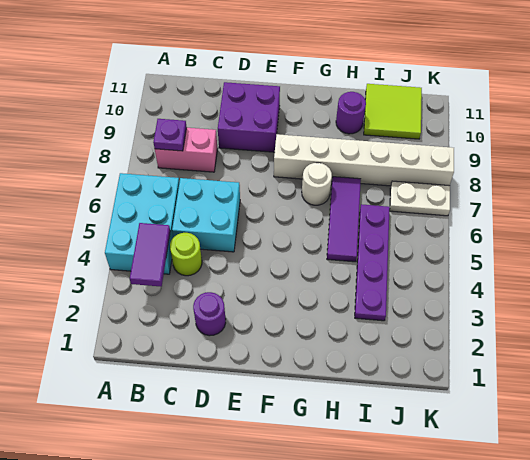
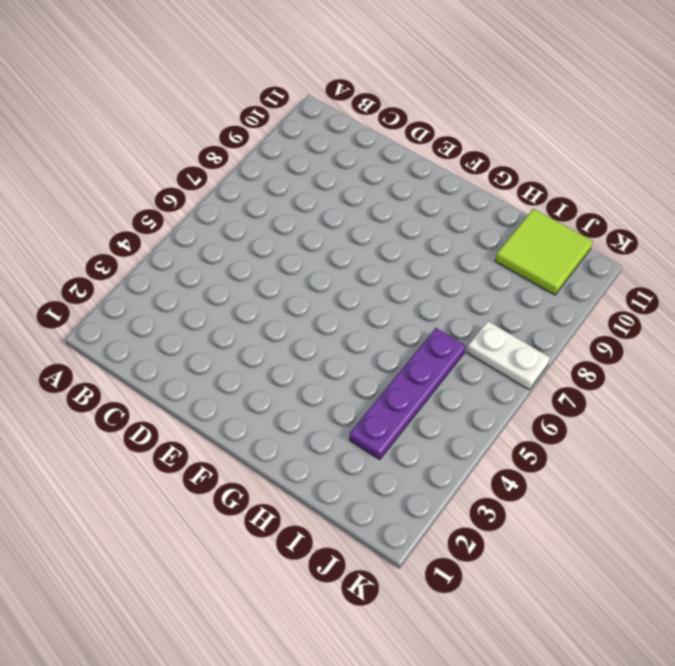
none -> cyan 2x3 brick [105,173,179,274]
none -> pink 1x2 brick [155,128,218,172]
none -> lime 1x1 round brick [170,233,202,276]

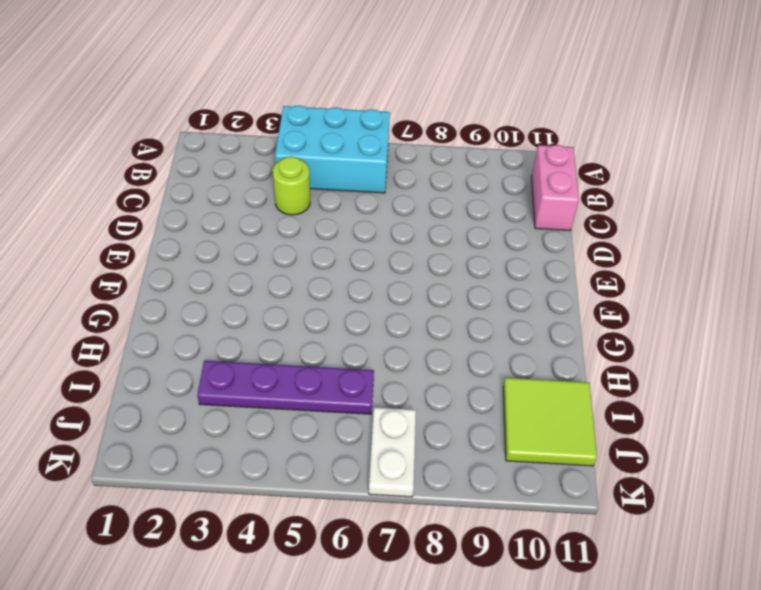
pink 1x2 brick [531,145,579,231] -> pink 1x2 brick moved to [155,128,218,172]
none -> cyan 2x2 brick [172,178,240,252]
none -> purple 1x1 round brick [193,292,226,336]
none -> purple 2x2 brick [218,82,280,152]

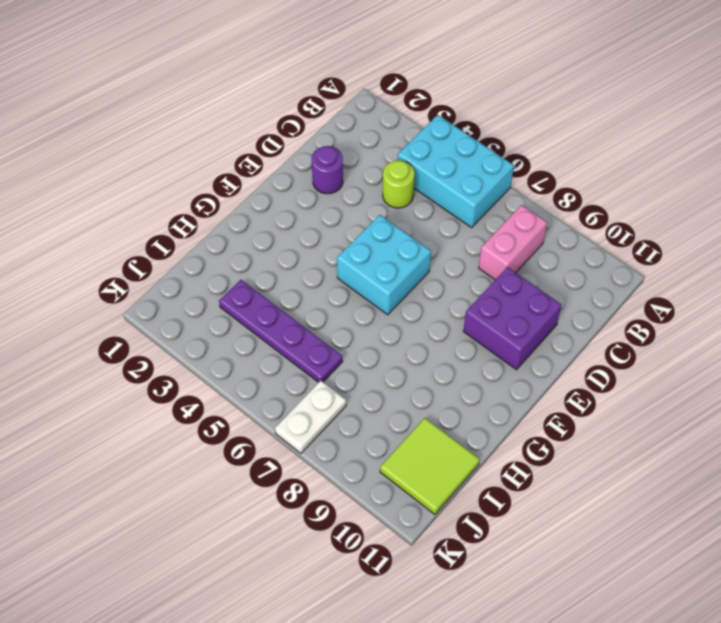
cyan 2x2 brick [337,215,431,315] -> cyan 2x2 brick moved to [172,178,240,252]
none -> white 1x6 brick [274,134,454,186]
none -> white 1x1 round brick [302,163,332,205]
none -> purple 1x3 tile [327,177,361,262]

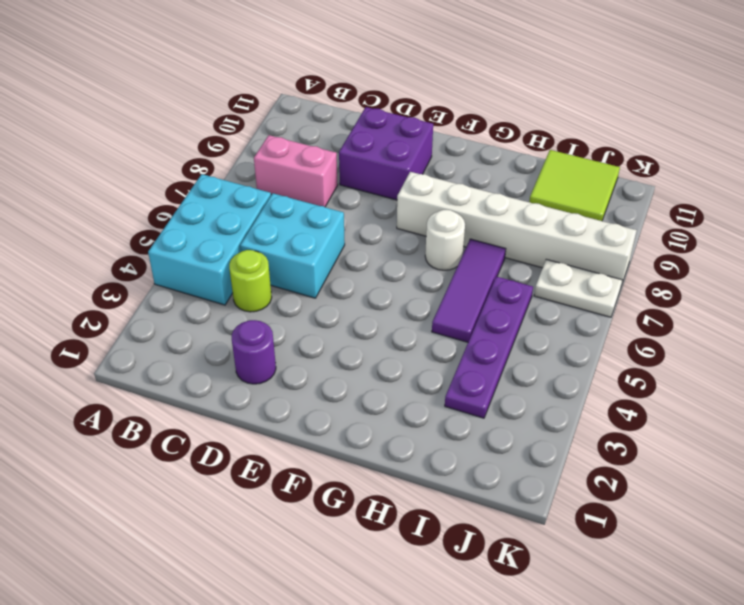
none -> purple 1x1 round brick [336,92,366,134]
none -> purple 1x2 tile [130,223,170,287]
none -> purple 1x1 plate [153,119,187,151]

